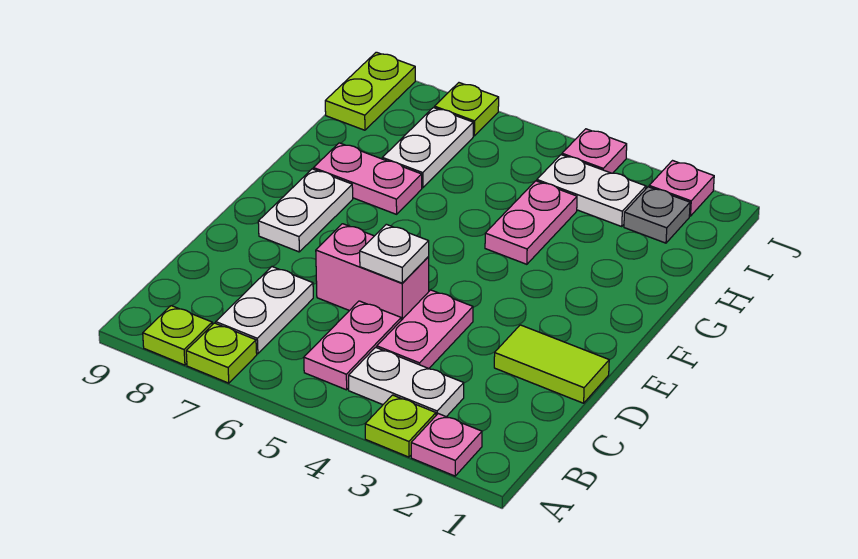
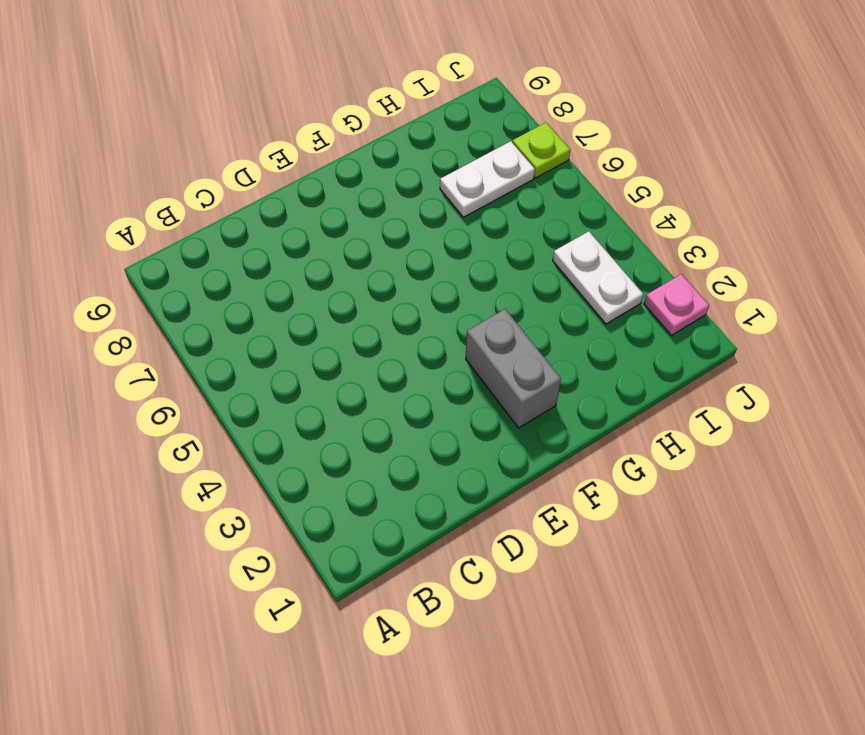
grey 1x2 brick [466,309,561,428] -> none
none -> pink 1x1 plate [411,414,482,476]
none -> lime 1x1 plate [365,395,436,457]
none -> lime 1x1 plate [186,323,257,383]

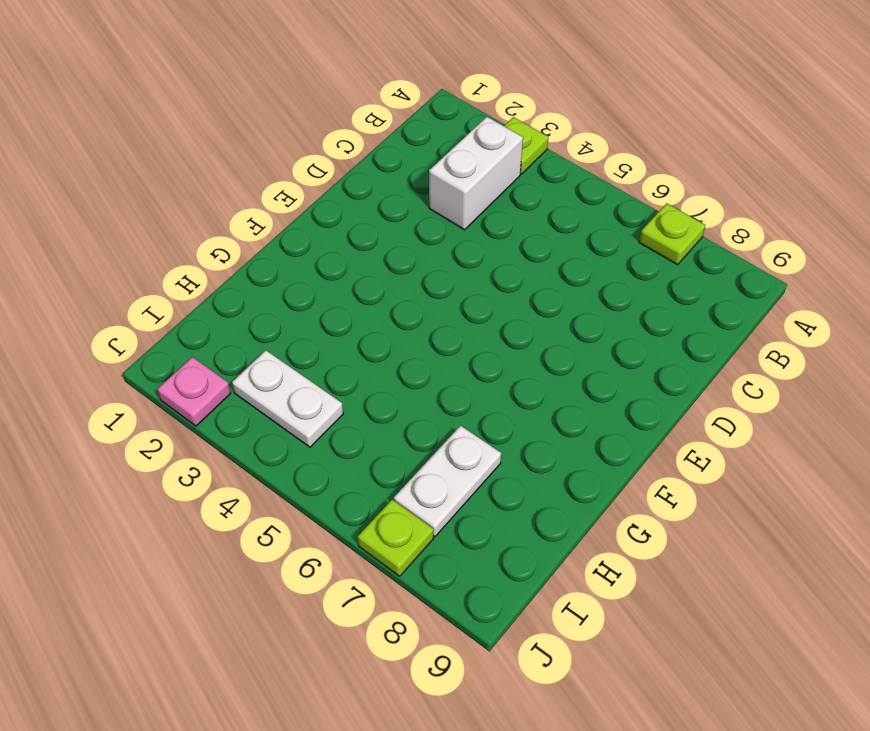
white 1x2 brick [429,117,523,230] -> white 1x2 plate [349,347,464,417]
none -> pink 1x1 plate [411,414,482,476]
none -> lime 1x1 plate [143,306,212,365]
none -> pink 1x2 plate [304,301,401,390]

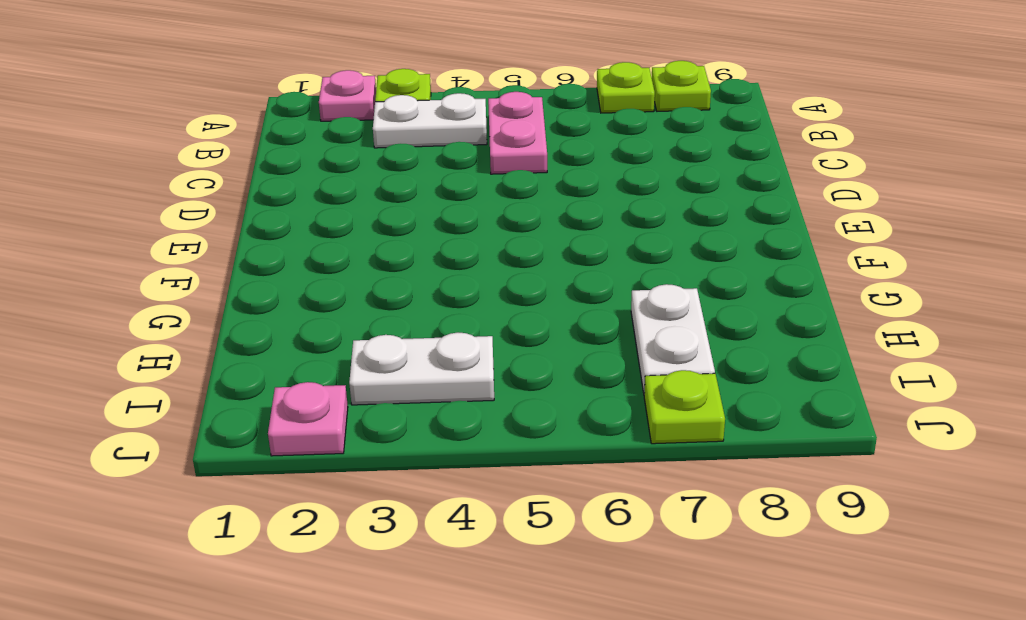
none -> white 1x2 plate [216,267,313,354]
none -> pink 1x2 plate [377,290,473,368]
none -> lime 1x2 tile [494,325,609,403]

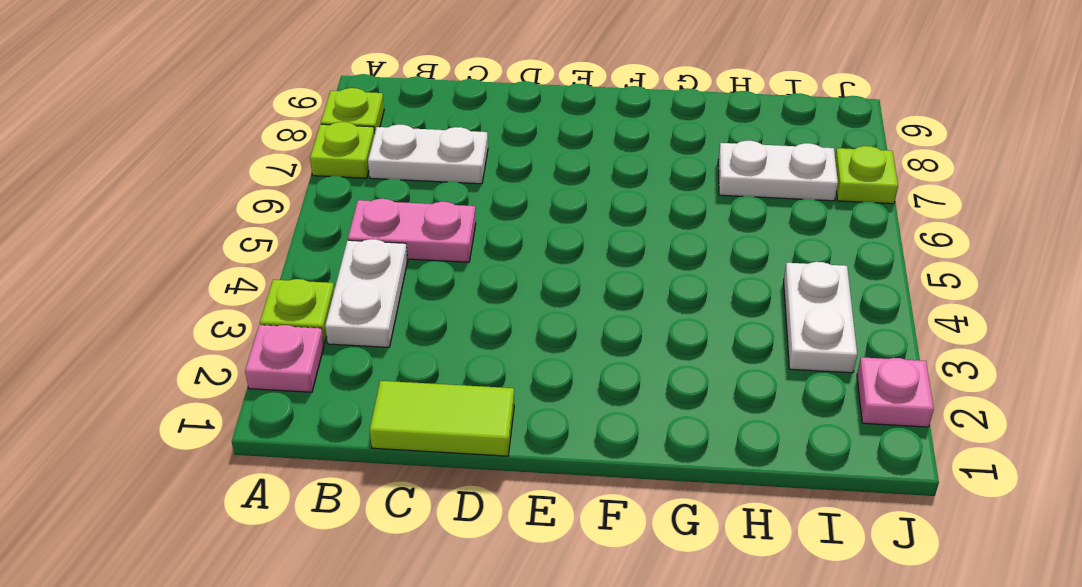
lime 1x2 tile [370,381,514,456] -> lime 1x2 tile turned to [494,325,609,403]
none -> pink 1x2 plate [377,290,473,368]
none -> pink 1x2 brick [316,224,429,320]
none -> white 1x2 plate [258,169,353,252]

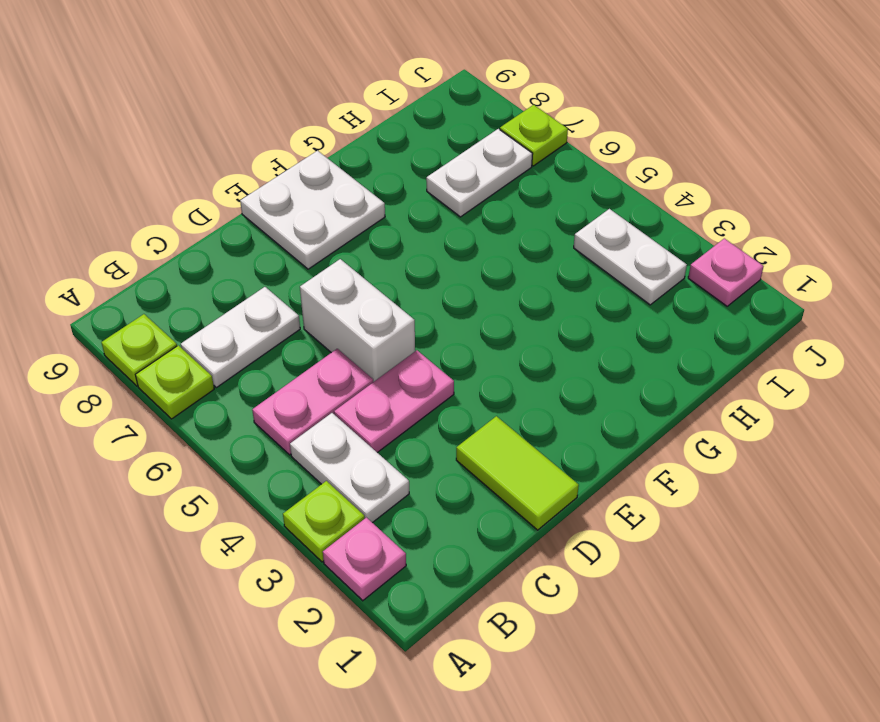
white 1x2 brick [300,259,415,382] -> pink 1x2 brick [316,224,429,320]
white 2x2 plate [240,151,385,269] -> white 1x2 plate [258,169,353,252]
none -> pink 1x2 plate [485,181,577,264]
none -> pink 1x2 plate [313,143,422,214]
none -> grey 1x1 plate [624,187,690,243]

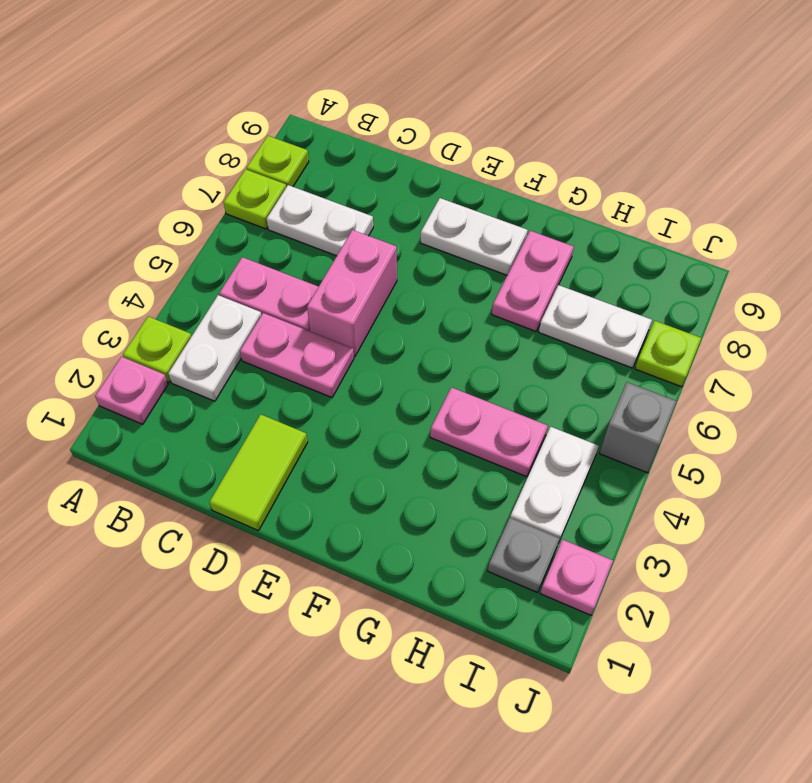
grey 1x1 brick [599,382,677,473] -> none
none -> lime 1x2 plate [325,52,415,130]
none -> pink 1x1 plate [562,129,627,173]
none -> white 1x1 plate [360,224,429,283]

